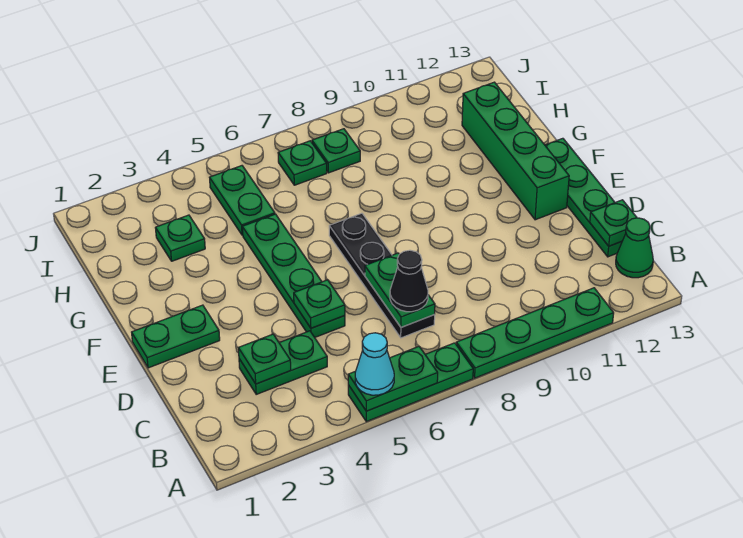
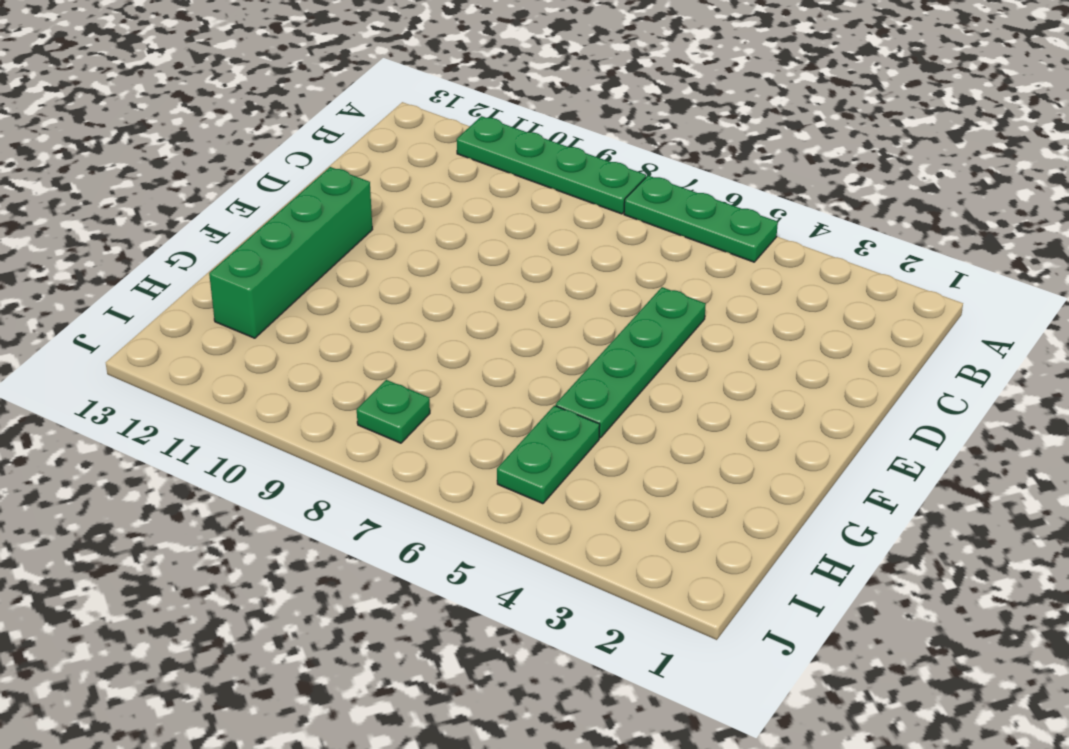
none -> green 1x1 cone [616,218,653,278]
none -> green 1x2 plate [239,331,327,394]
none -> black 1x4 plate [329,213,435,338]

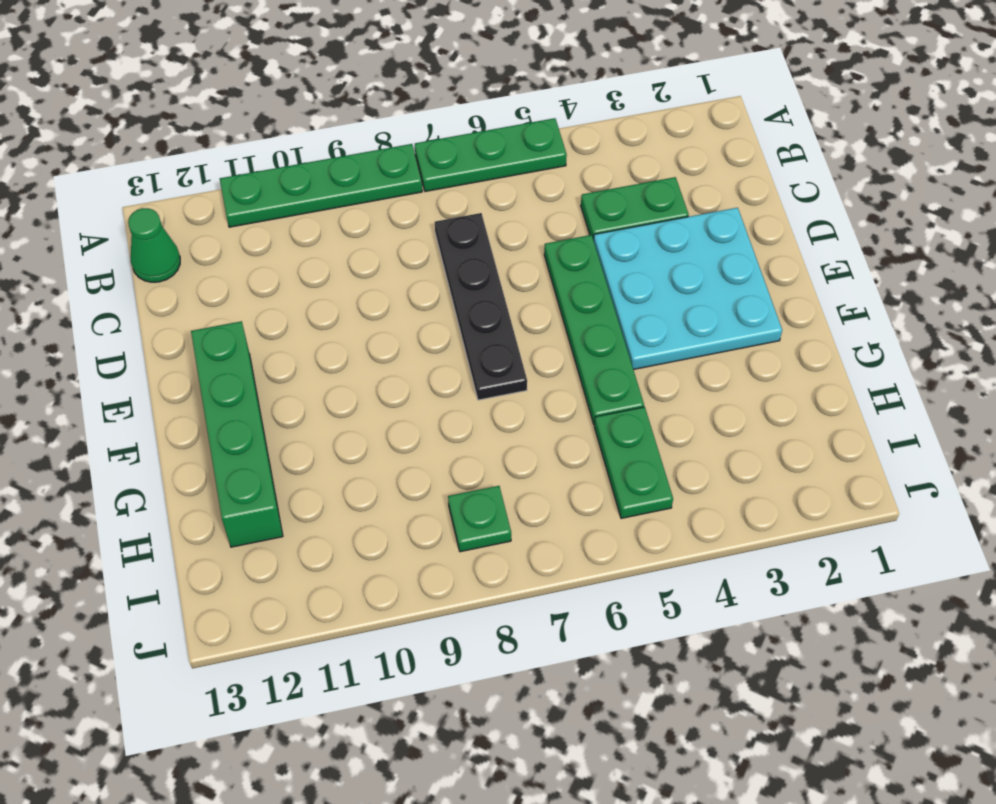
cyan 3x3 plate [593,208,782,370] -> green 1x2 plate [132,305,220,368]
none -> green 1x4 plate [545,138,622,257]
none -> green 1x1 plate [156,215,205,261]
none -> green 1x1 plate [278,141,327,185]

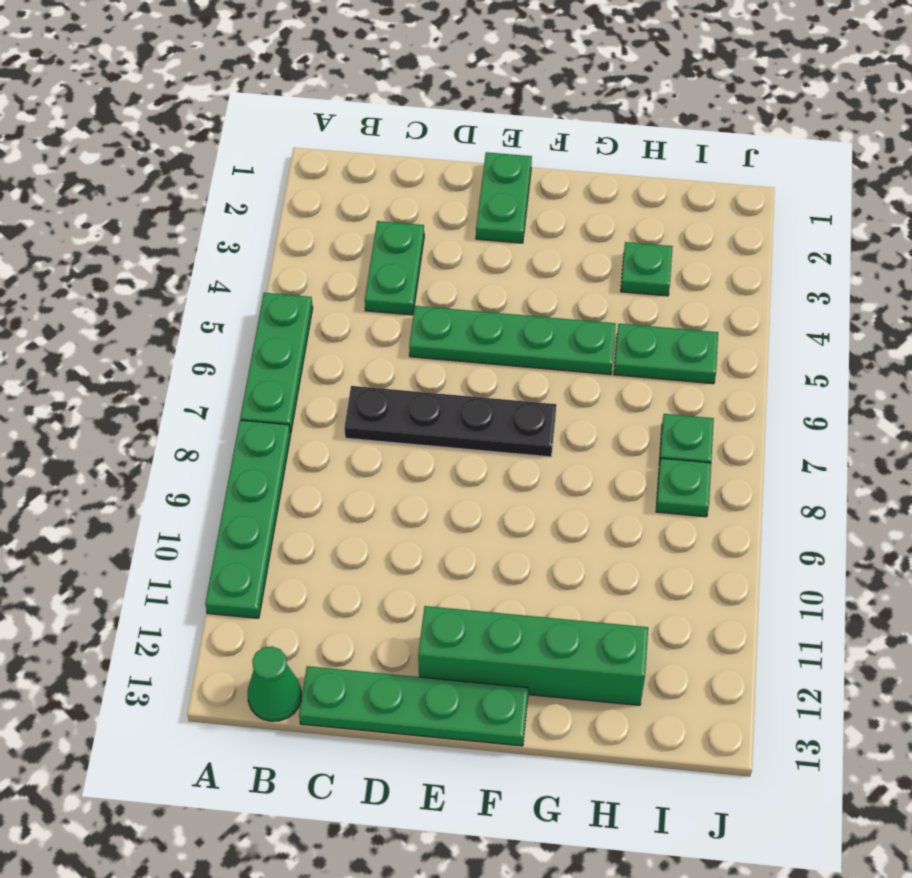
none -> green 1x2 plate [348,347,438,411]
none -> green 1x1 plate [238,334,291,384]
none -> green 1x2 plate [365,253,435,327]

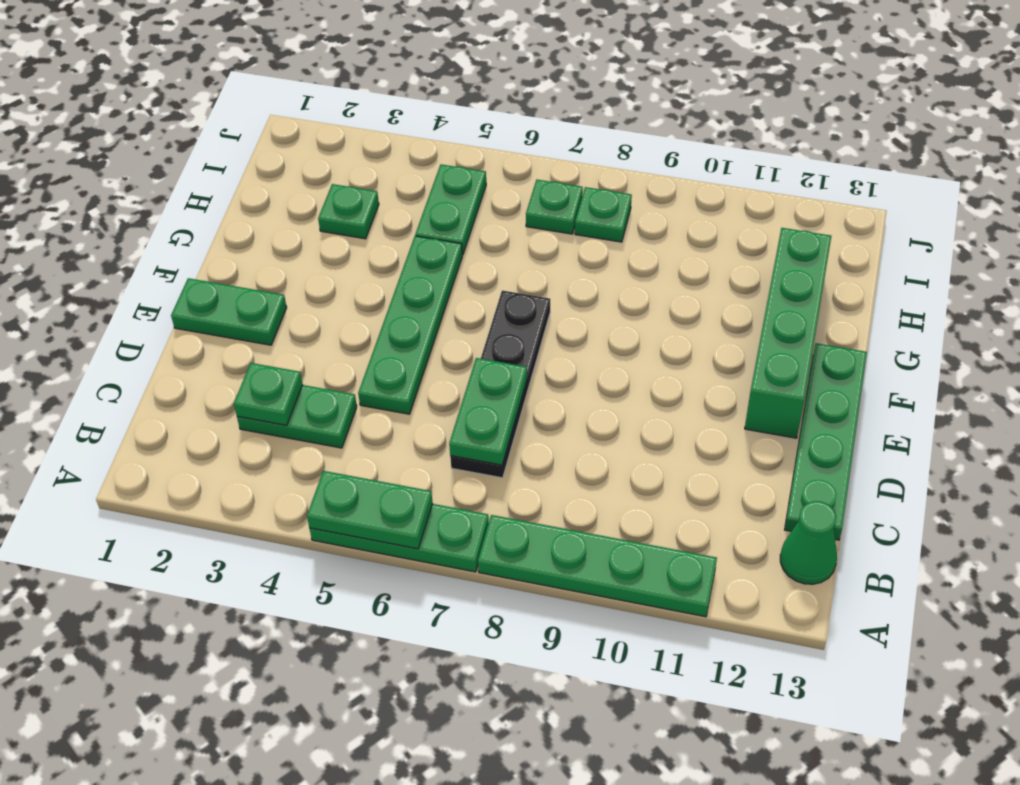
none -> green 1x1 plate [590,200,637,246]
none -> green 1x1 plate [294,280,345,328]
none -> cyan 1x1 cone [355,333,394,395]

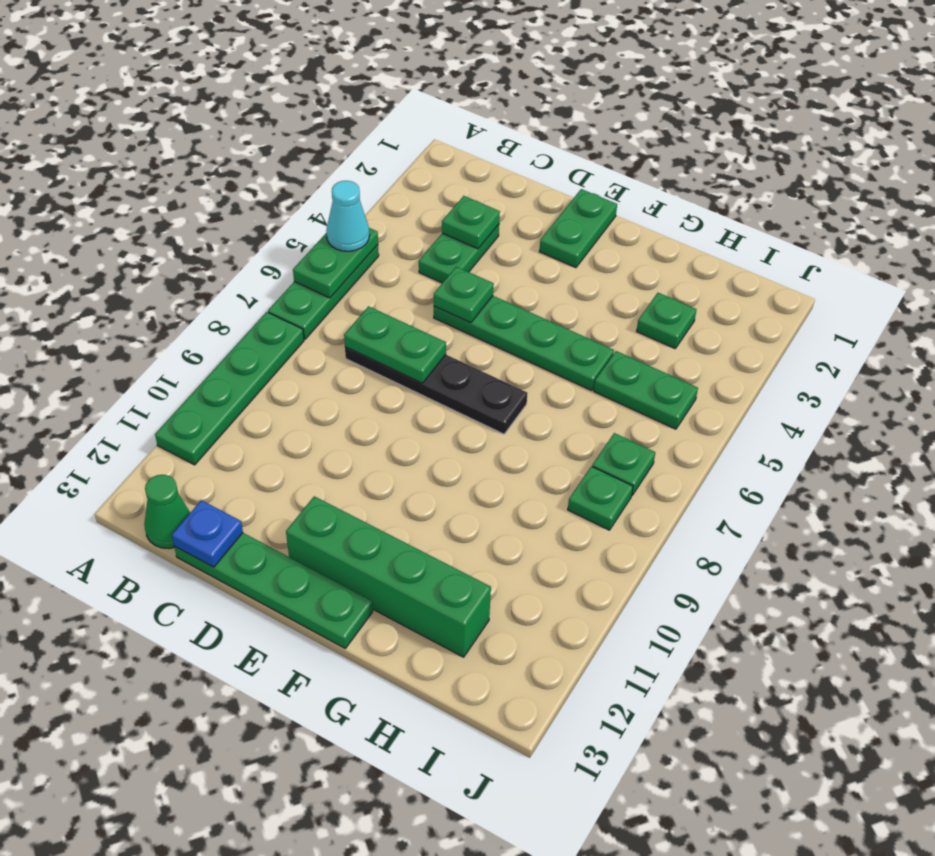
blue 1x1 plate [172,500,243,567] -> green 1x1 plate [590,200,637,246]
none -> black 1x1 cone [390,250,428,312]

